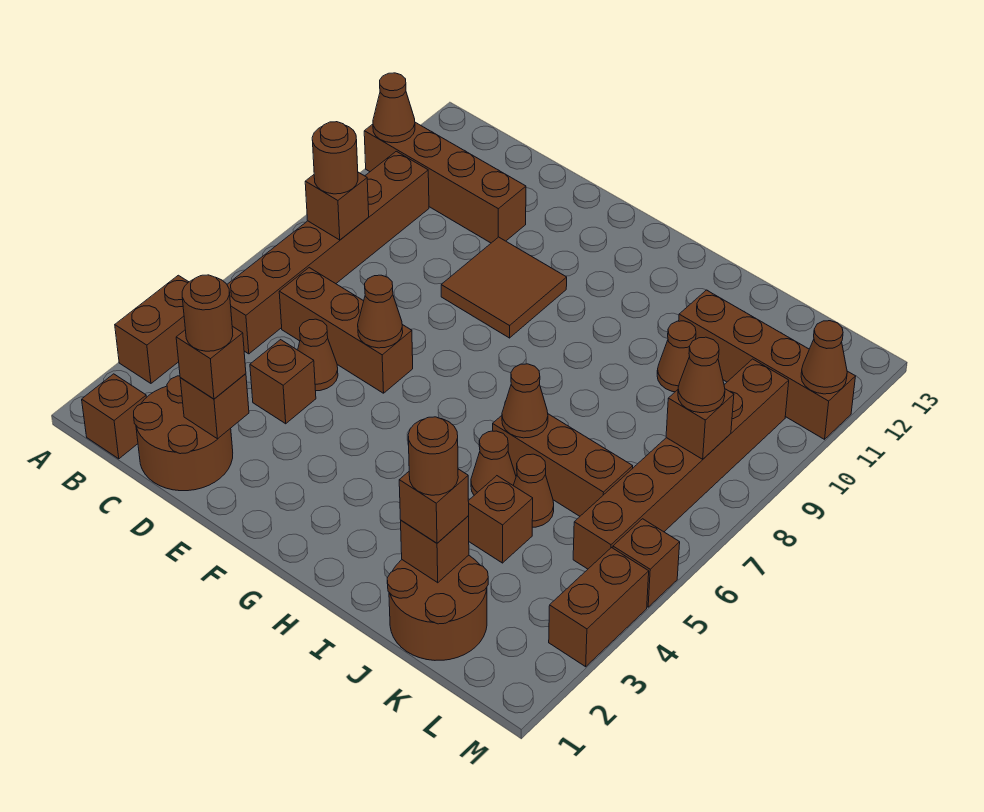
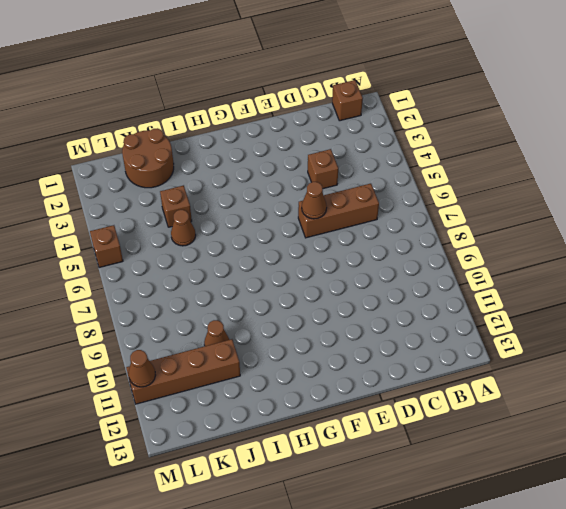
none -> brown 1x2 brick [115,275,188,383]
none -> brown 1x4 brick [364,122,526,243]
none -> brown 1x6 brick [227,151,429,354]
none -> brown 2x2 round brick [134,376,233,491]

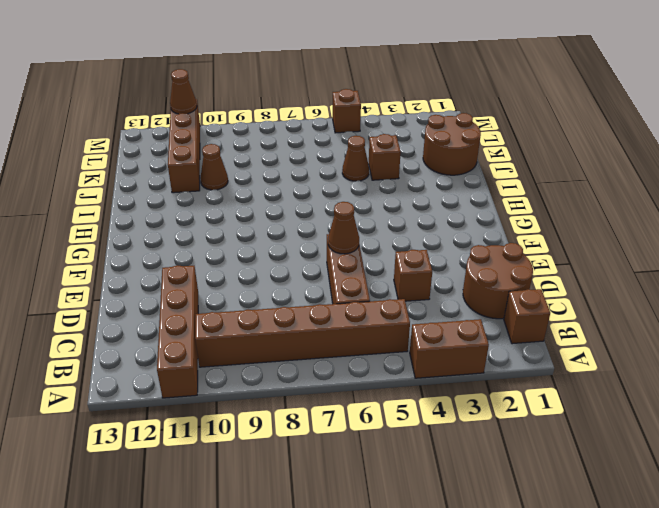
none -> brown 1x1 cone [298,319,338,391]
none -> brown 2x2 tile [441,237,567,338]
none -> brown 1x1 cone [471,431,516,495]
none -> brown 1x3 brick [493,414,633,516]

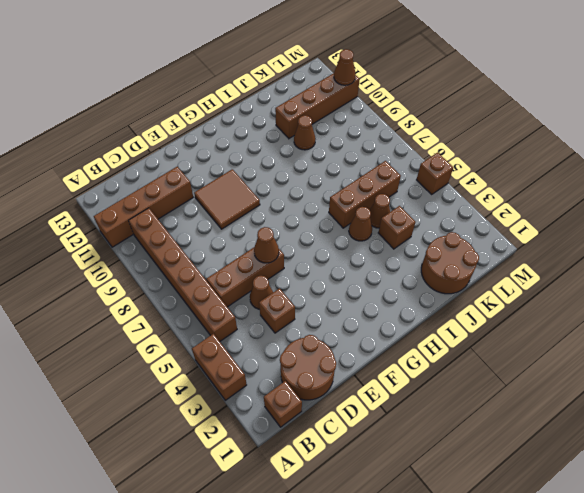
none -> brown 1x6 brick [573,359,789,569]
none -> brown 1x2 brick [549,548,649,667]
none -> brown 1x1 cone [373,73,415,143]
none -> brown 1x1 brick [305,172,369,240]

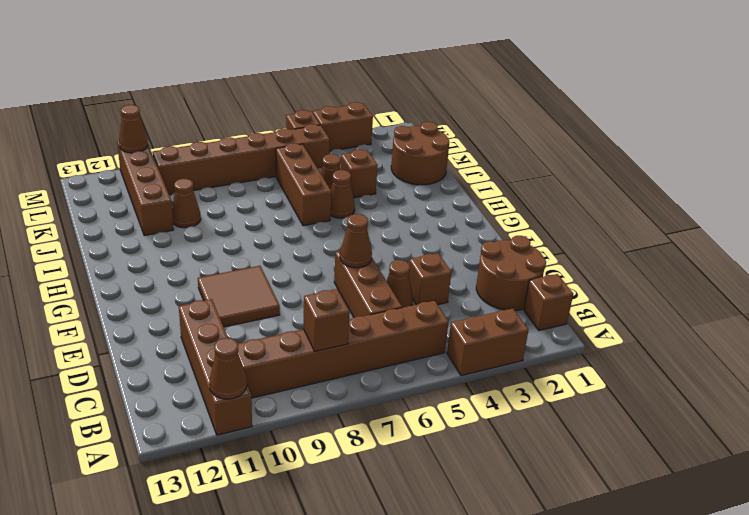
none -> brown 1x1 brick [180,374,249,439]
none -> brown 1x1 cone [502,364,548,438]
none -> brown 1x1 brick [401,516,469,583]
none -> brown 1x1 brick [666,389,734,459]

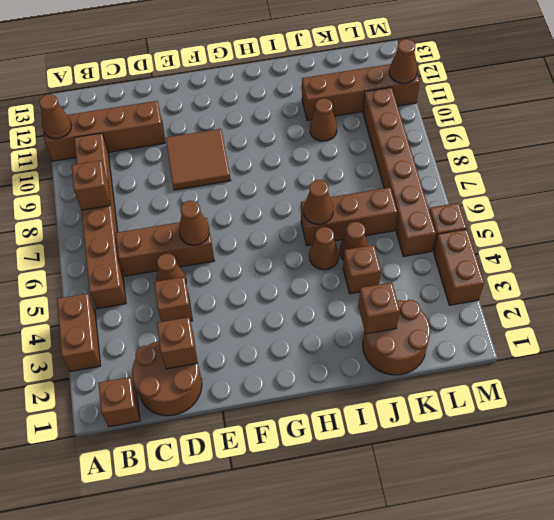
none -> brown 1x1 brick [666,389,734,459]
none -> brown 1x1 round brick [312,122,358,194]
none -> brown 1x1 brick [176,326,246,399]
none -> brown 1x1 brick [399,469,469,543]

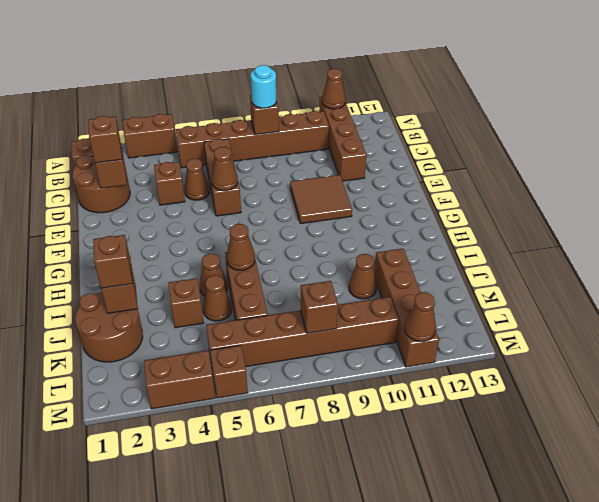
cyan 1x1 round brick [251,65,276,108] -> brown 1x1 round brick [312,122,358,194]
none -> brown 1x1 cone [678,337,725,413]
none -> brown 1x1 round brick [182,275,233,351]
none -> brown 1x1 round brick [408,417,458,495]

